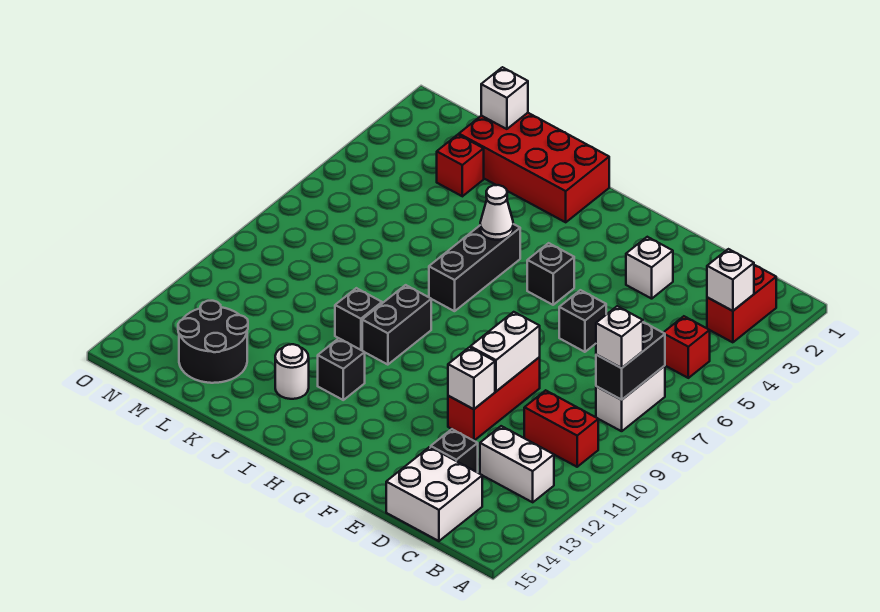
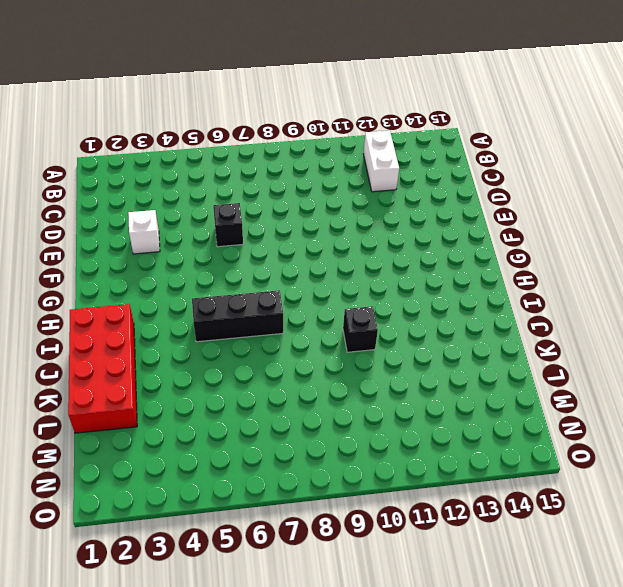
none -> red 1x2 brick [707,265,776,342]
none -> red 1x1 brick [663,316,710,378]
none -> white 1x2 brick [596,366,665,431]

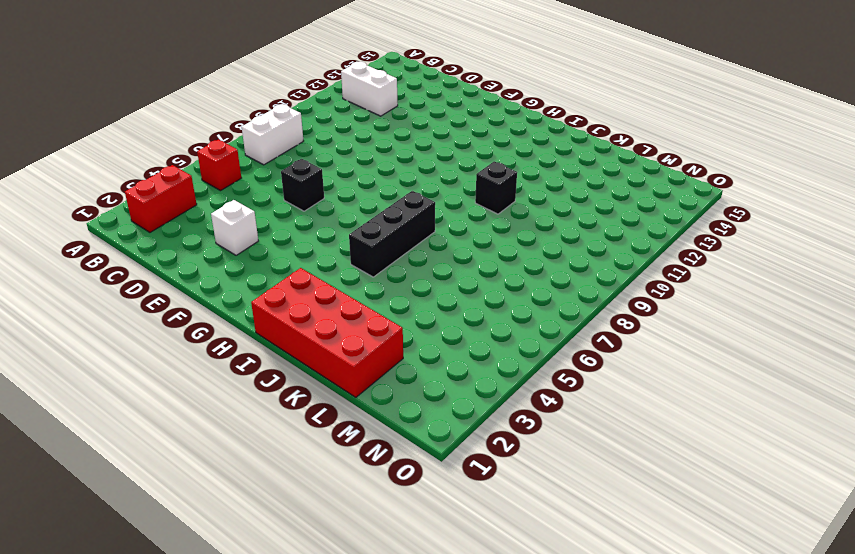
none -> red 1x2 brick [524,390,598,467]
none -> white 2x2 brick [386,447,482,541]
none -> black 1x1 brick [431,429,478,472]

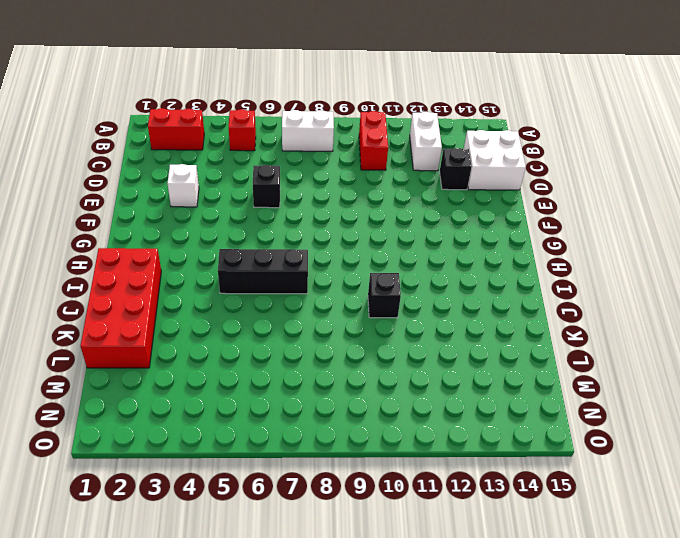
none -> red 1x3 brick [448,357,540,441]
none -> black 1x1 brick [527,243,574,305]
none -> black 1x2 brick [362,285,431,365]

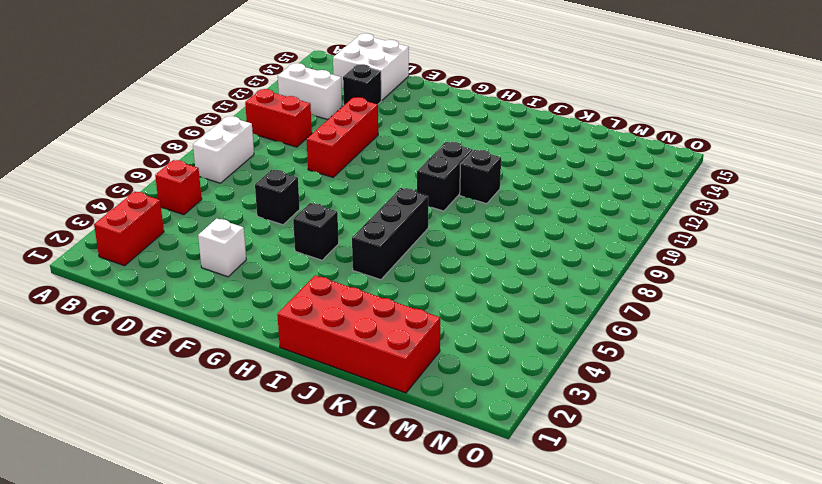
none -> black 1x1 brick [318,338,365,400]
none -> white 1x1 round brick [275,344,309,399]
none -> red 1x1 brick [437,135,484,196]

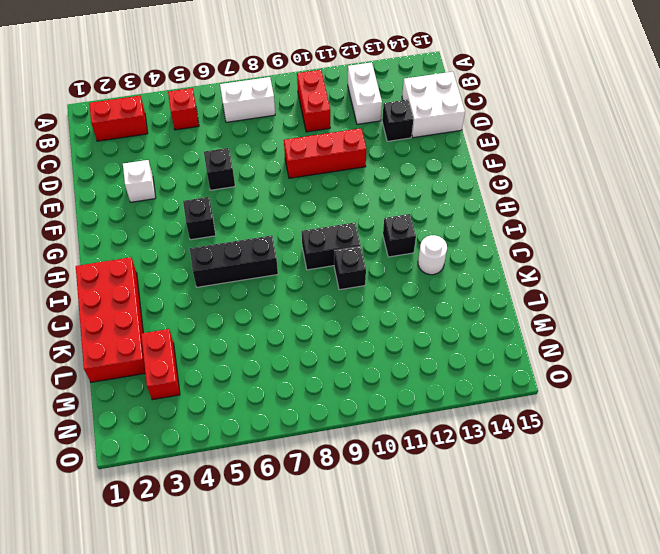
red 1x2 brick [141,329,180,400] -> red 1x1 brick [437,135,484,196]
none -> black 2x2 round brick [178,301,248,383]
none -> white 1x1 brick [707,249,754,311]
none -> black 1x2 brick [596,322,665,400]

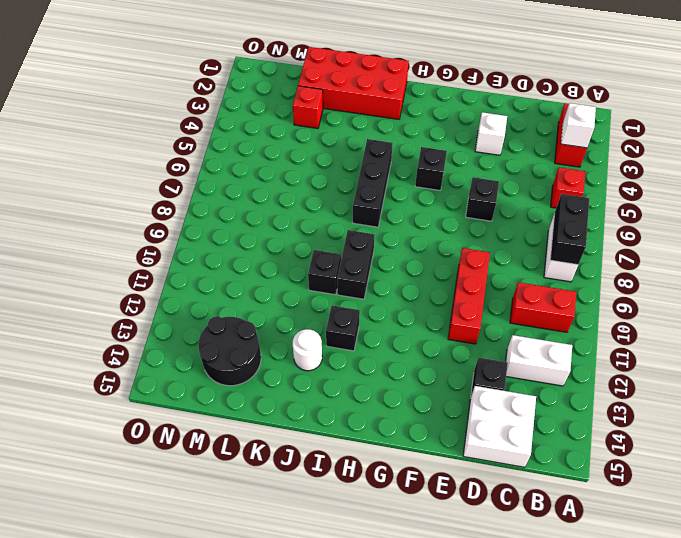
none -> white 1x2 brick [470,312,540,391]
none -> white 1x1 brick [448,347,495,409]
none -> white 1x1 cone [480,185,513,240]

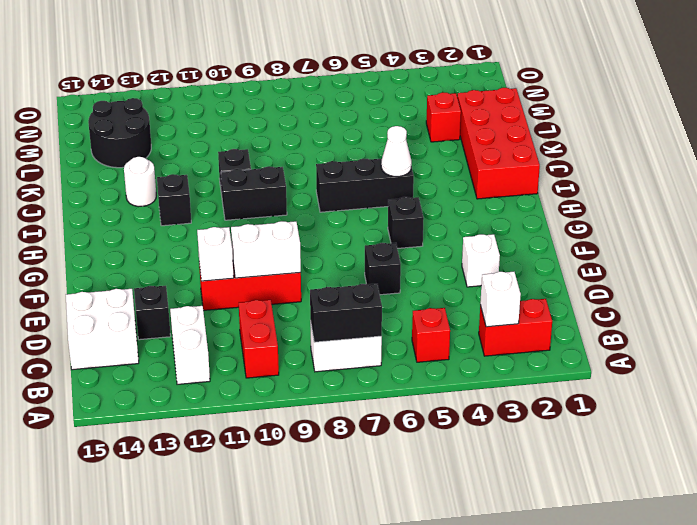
none -> white 1x1 brick [481,67,528,129]
none -> white 1x1 brick [596,306,643,368]

